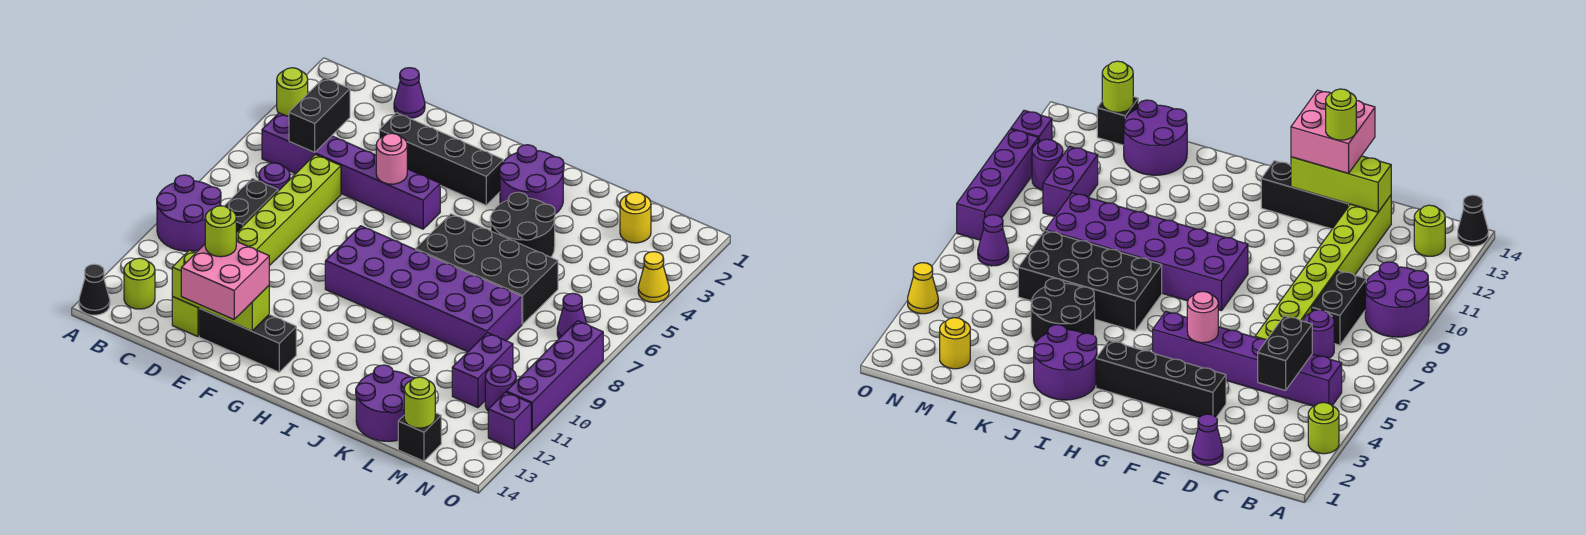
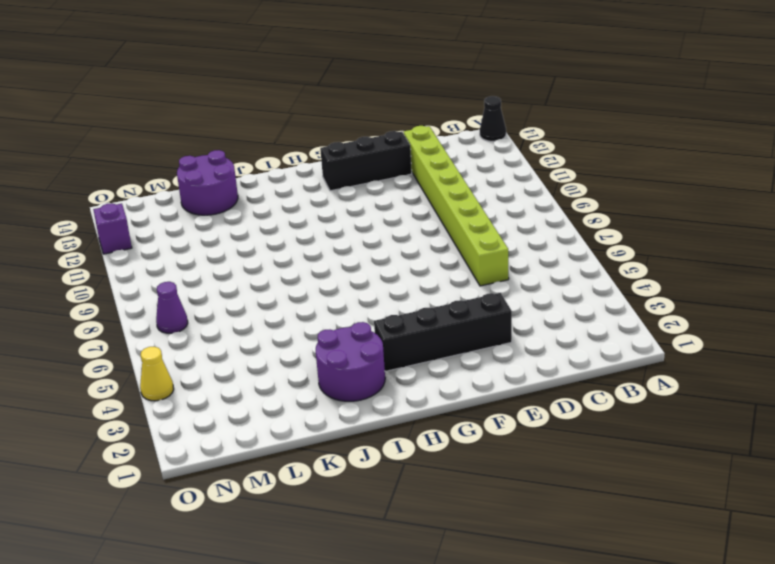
none -> lime 1x1 round brick [277,68,308,116]
none -> purple 2x2 round brick [157,175,221,251]
none -> purple 1x6 brick [262,113,440,229]
none -> lime 1x1 round brick [124,258,155,309]

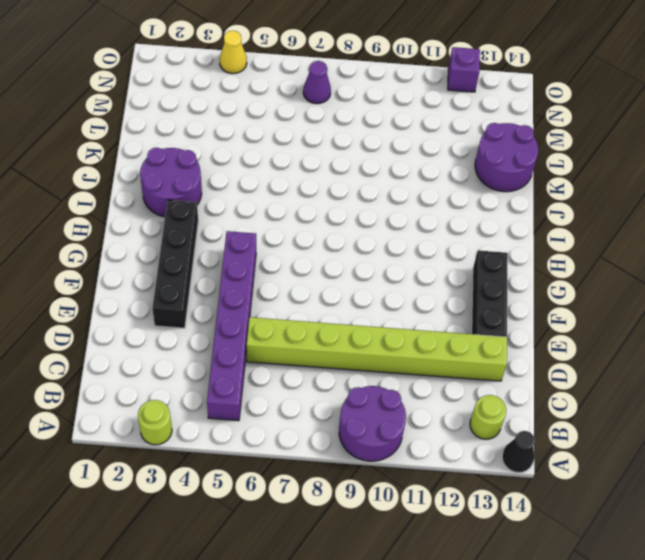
none -> purple 1x1 round brick [259,163,290,191]
none -> black 1x2 brick [225,178,278,233]
none -> purple 1x1 cone [394,68,425,118]
none -> purple 2x6 brick [325,226,522,352]

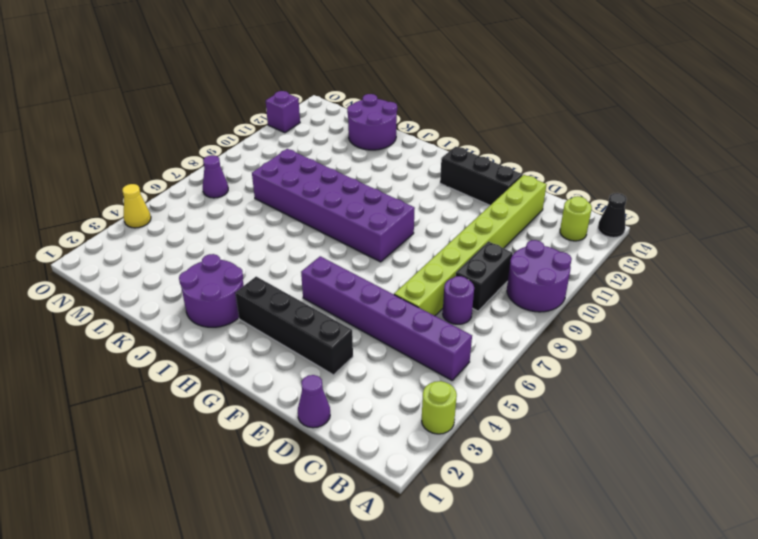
none -> black 2x4 brick [416,214,558,324]
none -> black 2x2 round brick [490,192,555,257]
none -> yellow 1x1 round brick [620,192,651,243]
none -> purple 1x2 brick [452,333,513,408]

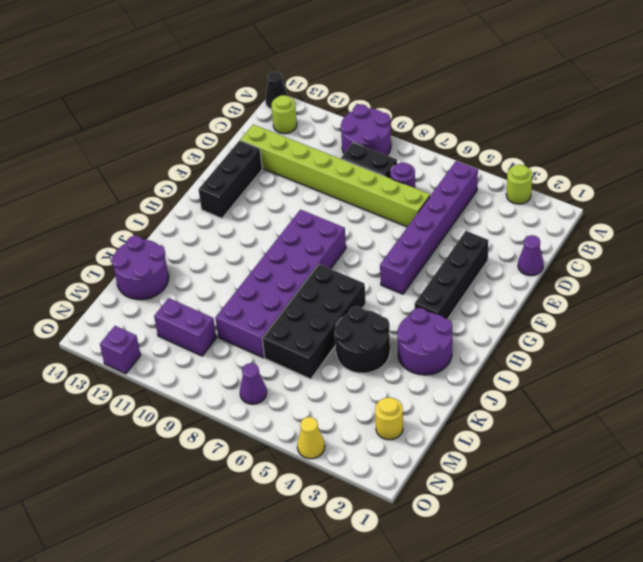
none -> black 1x1 brick [398,413,441,461]
none -> purple 1x1 round brick [485,365,516,411]
none -> purple 1x4 brick [506,321,603,431]
none -> black 1x2 brick [289,78,350,152]

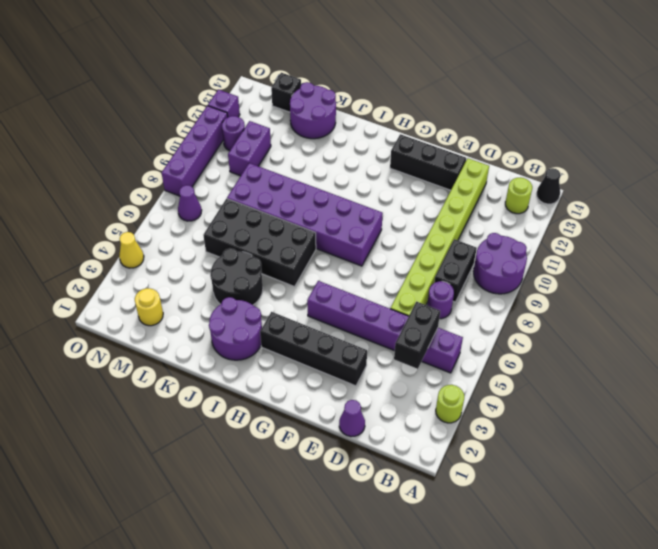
none -> lime 1x3 brick [172,250,269,331]
none -> pink 1x1 round brick [376,133,407,184]
none -> lime 1x1 round brick [404,377,435,428]
none -> pink 2x2 brick [181,241,269,319]

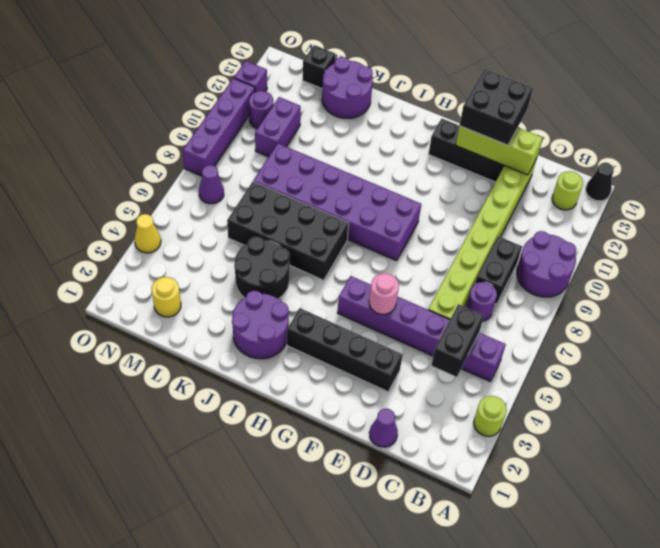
black 2x2 brick [460,69,533,145] -> pink 2x2 brick [181,241,269,319]
none -> lime 1x1 round brick [404,377,435,428]
none -> lime 1x1 round brick [205,206,236,257]

